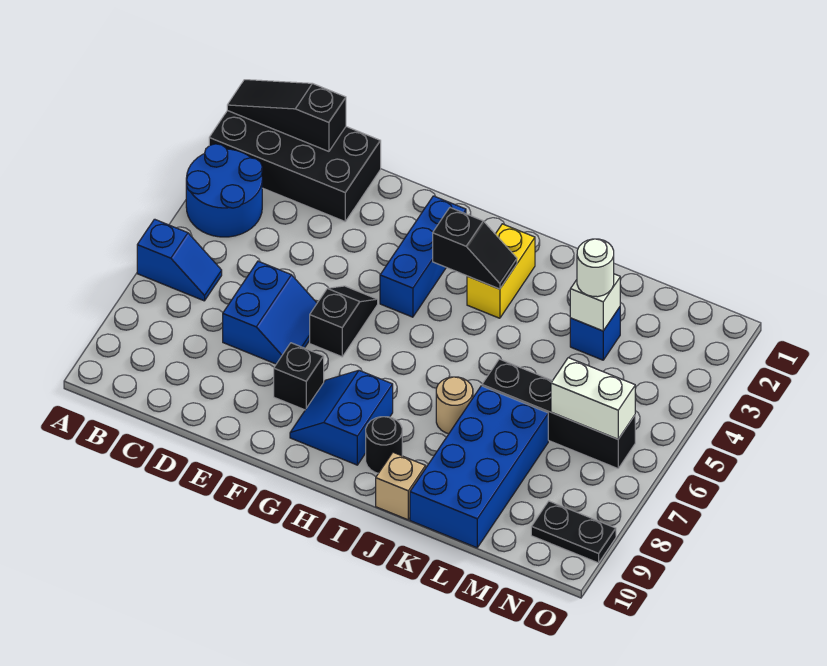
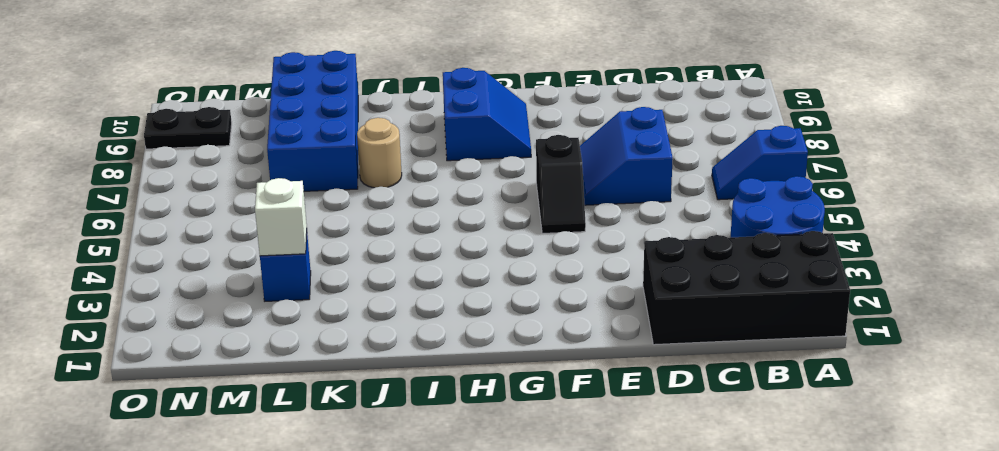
none -> black 1x1 brick [274,343,324,410]
none -> blue 1x3 brick [380,196,466,317]
none -> yellow 1x2 brick [467,224,535,318]

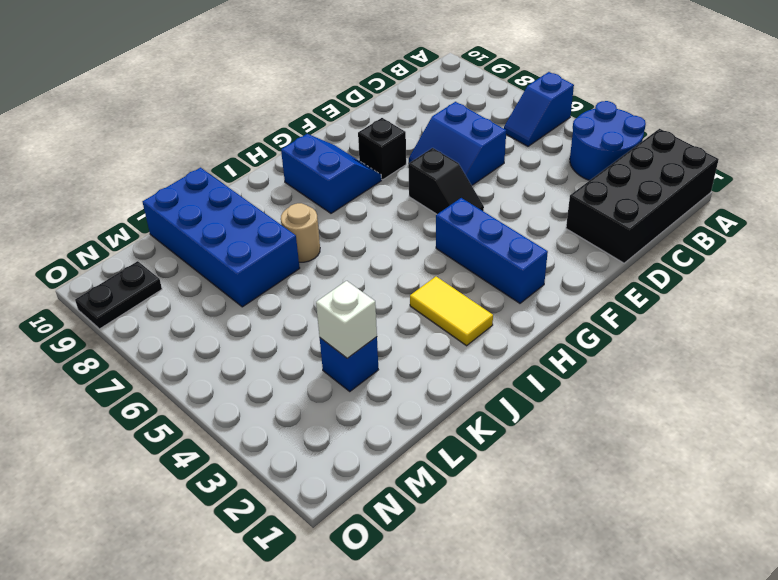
yellow 1x2 tile [410,277,493,346] -> yellow 1x2 brick [467,224,535,318]
none -> black 1x1 round brick [366,417,402,473]
none -> tan 1x1 brick [376,452,426,520]
none -> black 1x4 brick [482,359,635,468]

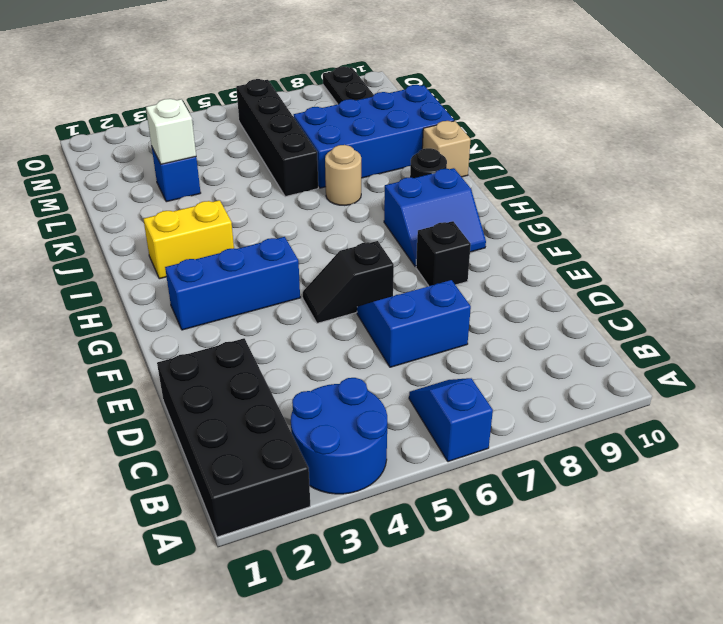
none -> black 1x3 slope [227,80,346,151]
none -> black 1x2 slope [433,208,517,289]
none -> white 1x2 brick [551,358,635,439]

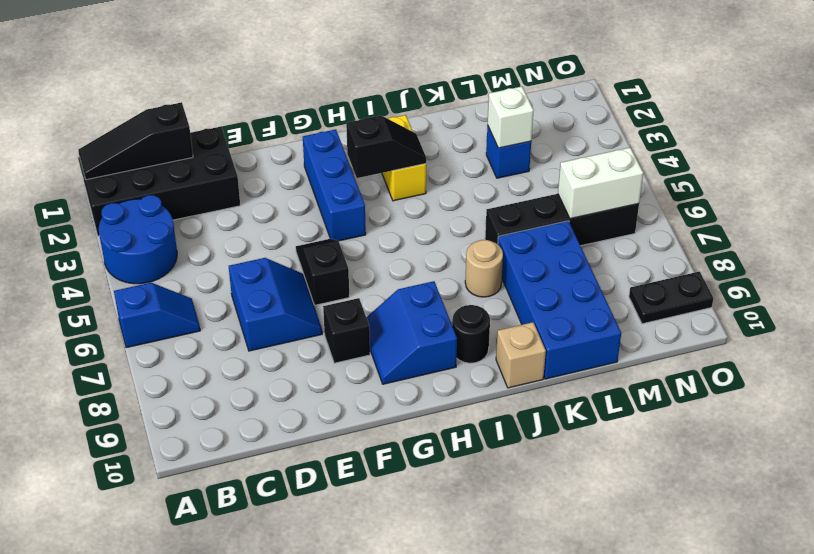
none -> white 1x1 round brick [577,239,614,297]

